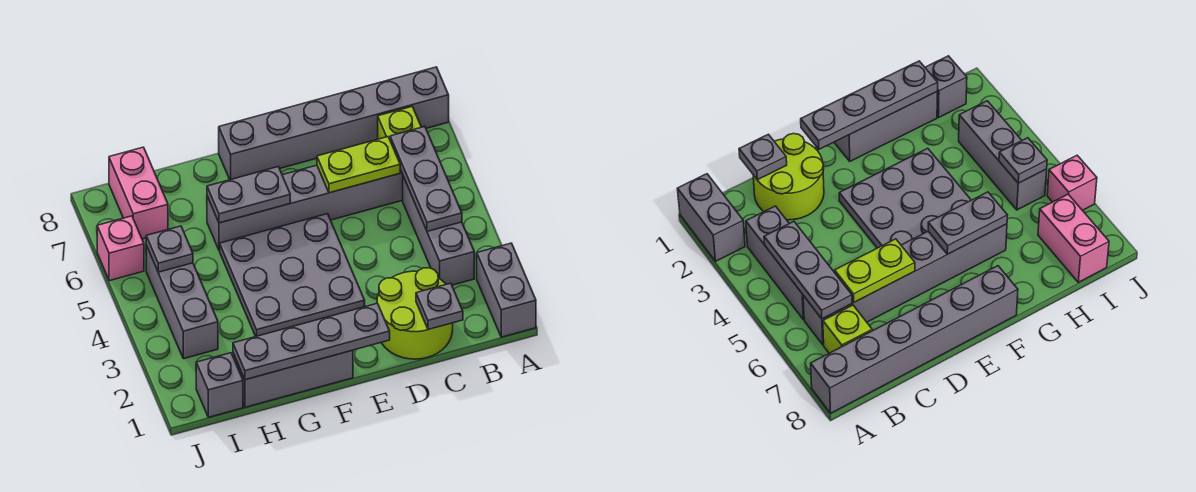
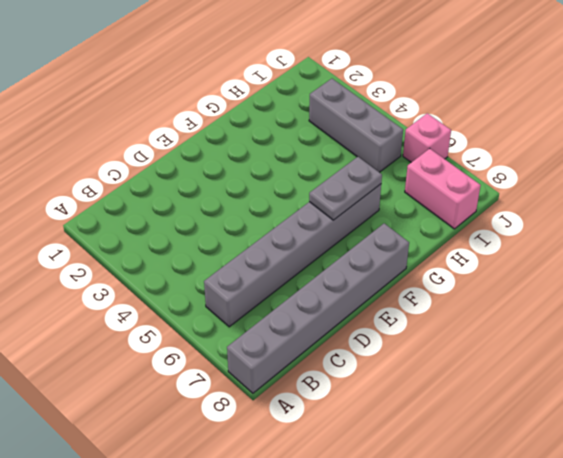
none -> grey 1x2 brick [477,243,536,337]
none -> grey 1x3 brick [403,176,474,285]
none -> lime 1x1 brick [378,107,421,139]

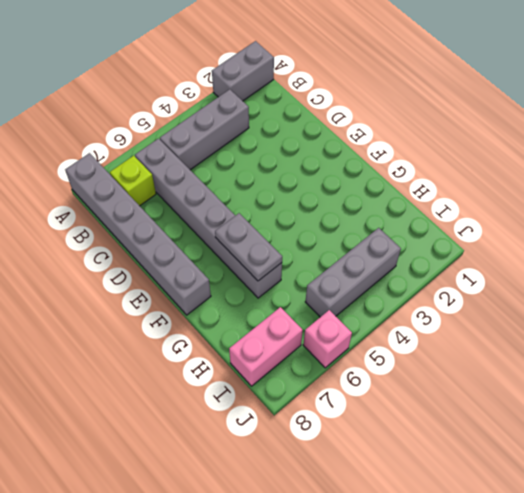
none -> lime 2x2 round brick [377,268,453,359]
none -> grey 3x3 plate [220,214,365,336]
none -> grey 1x3 brick [233,350,353,407]

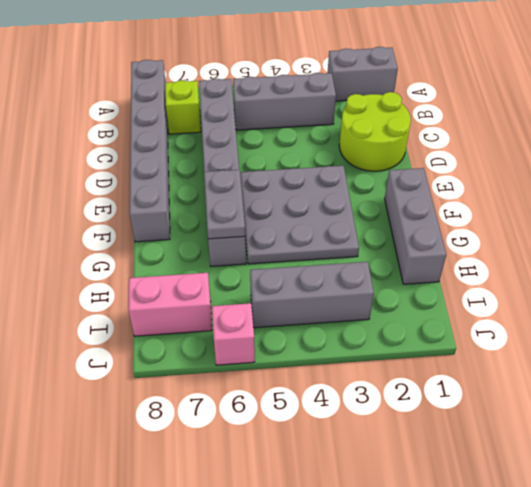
none -> grey 1x1 brick [196,353,243,417]
none -> grey 1x3 plate [390,127,462,231]
none -> grey 1x1 plate [416,283,463,330]

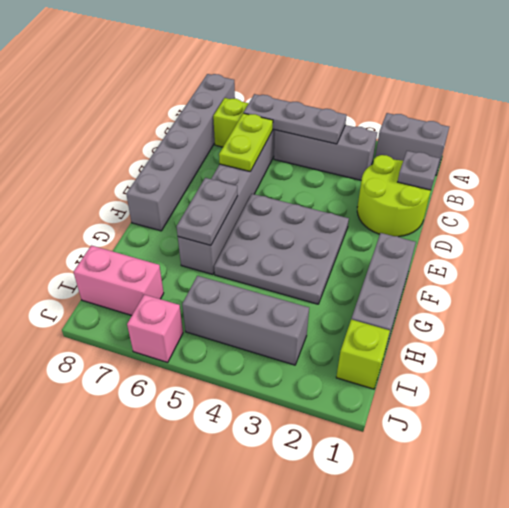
lime 1x1 brick [336,319,390,389] -> grey 1x1 brick [196,353,243,417]
none -> grey 1x4 plate [233,303,390,380]
none -> grey 1x1 plate [146,226,193,272]

